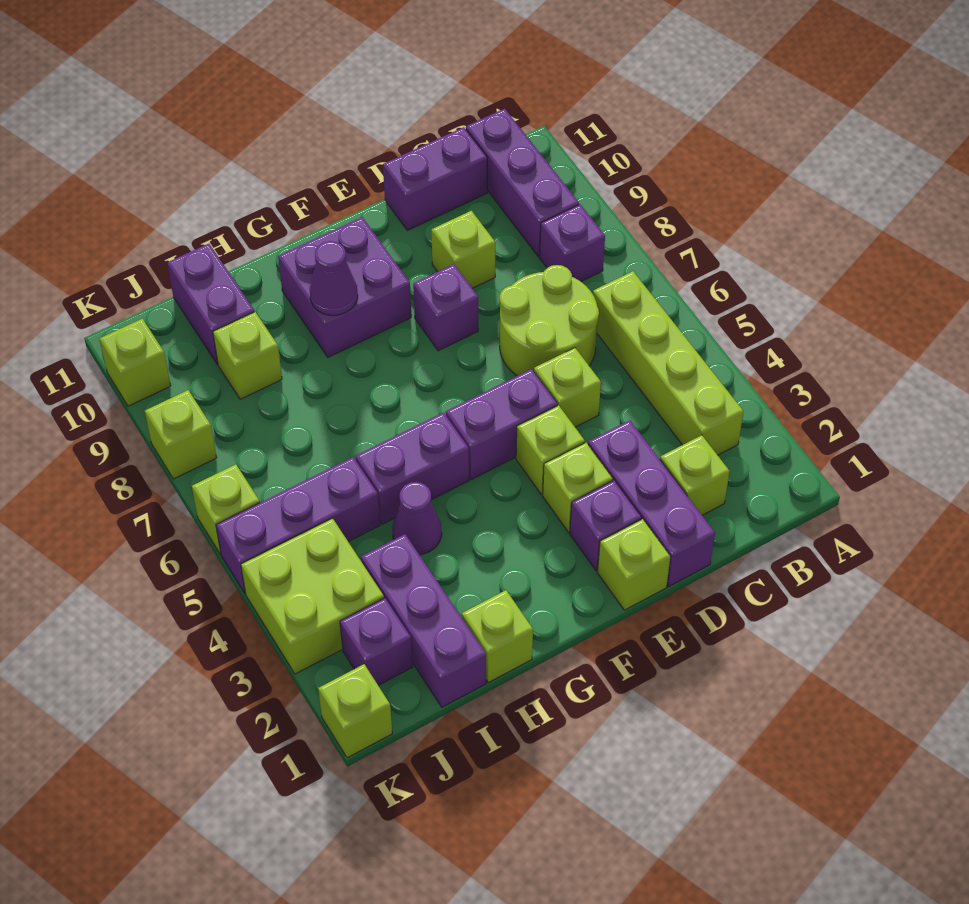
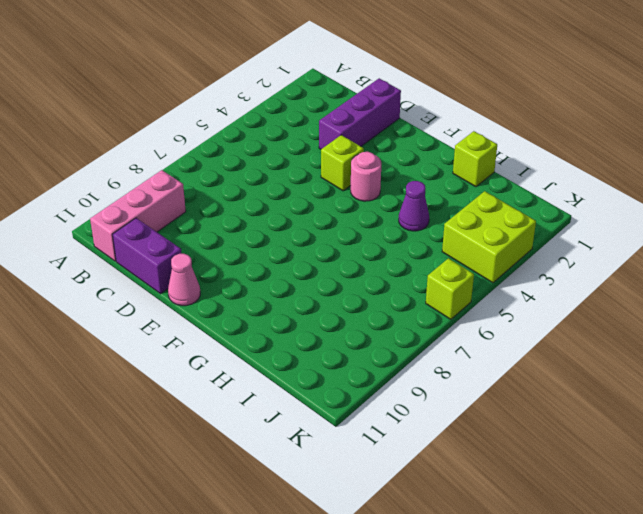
pink 1x3 brick [90,170,186,261] -> purple 1x3 brick [466,109,579,257]
pink 1x1 cone [168,254,200,306] -> none
pink 1x1 round brick [351,152,381,201] -> none
none -> lime 1x4 brick [593,271,744,455]
none -> purple 1x1 brick [540,204,605,281]
none -> lime 1x1 brick [660,435,730,515]
none -> lime 2x2 round brick [500,265,599,376]

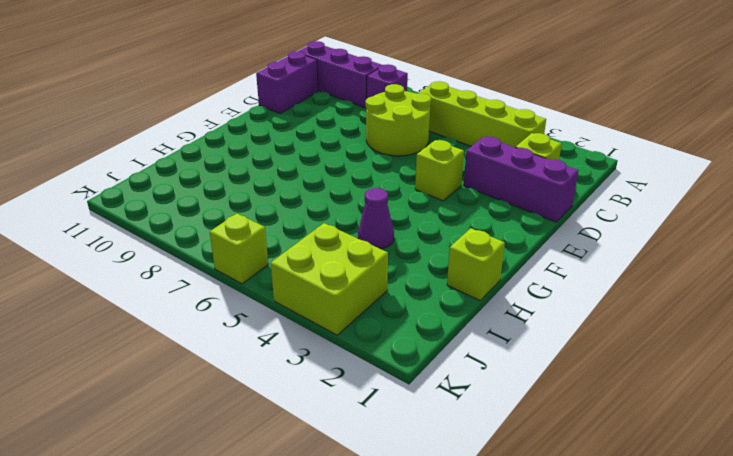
none -> lime 1x1 brick [534,348,601,427]
none -> lime 1x1 brick [431,211,496,288]
none -> lime 1x1 brick [598,519,670,610]
none -> purple 1x1 brick [570,481,641,571]

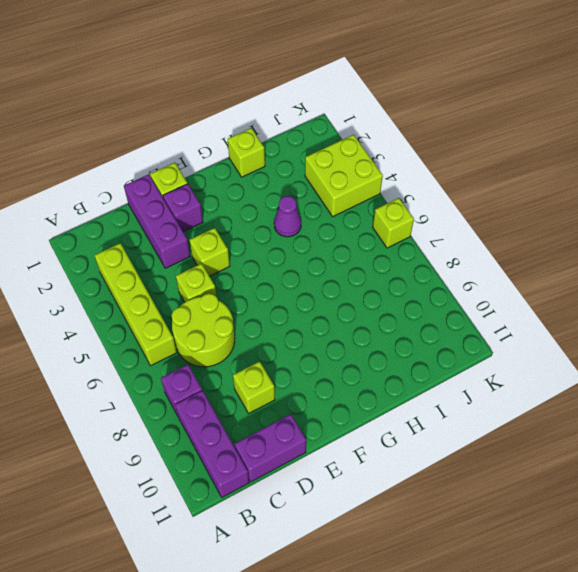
none -> lime 1x1 brick [660,435,730,515]
none -> lime 1x1 brick [543,443,613,532]
none -> purple 1x2 brick [446,369,557,480]
none -> purple 1x1 brick [413,264,478,351]

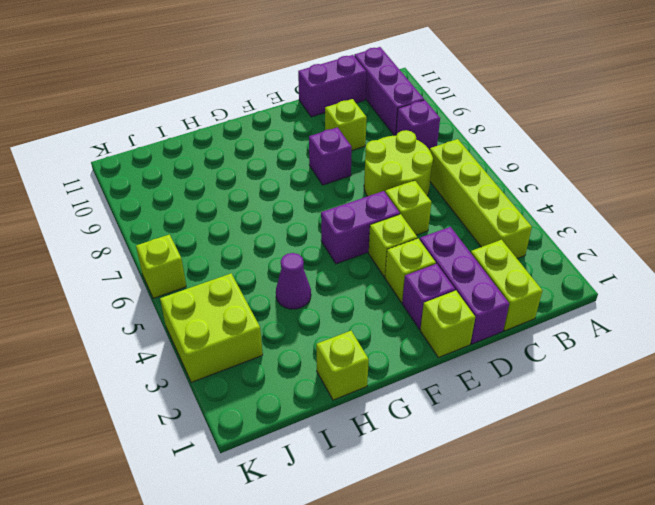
lime 1x2 brick [471,240,542,331] -> lime 1x1 brick [660,435,730,515]
none -> purple 2x2 brick [278,217,411,357]
none -> purple 1x2 brick [356,413,469,524]
none -> purple 1x3 brick [361,534,486,707]
none -> purple 1x3 brick [216,457,380,593]

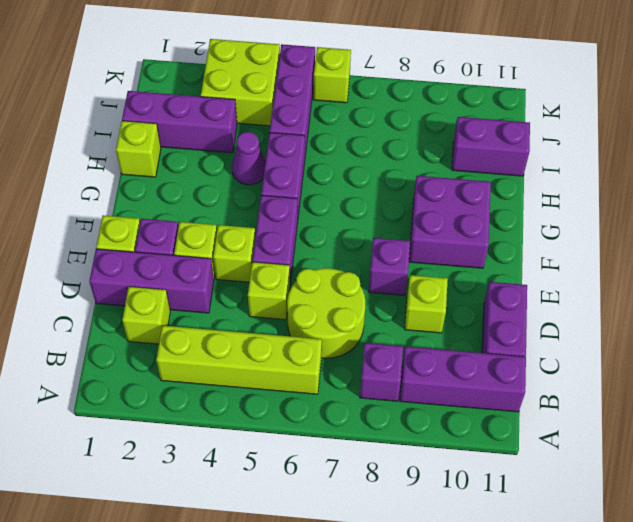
none -> lime 1x1 brick [213,312,282,399]
none -> purple 1x1 brick [340,598,412,685]
none -> lime 1x1 brick [318,664,392,758]
none -> lime 1x1 brick [145,390,217,479]

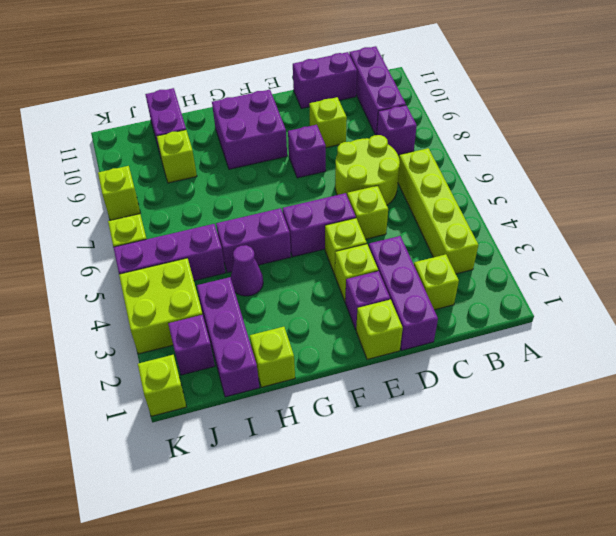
none -> lime 1x1 brick [100,319,171,406]
none -> purple 1x1 cone [310,241,358,315]

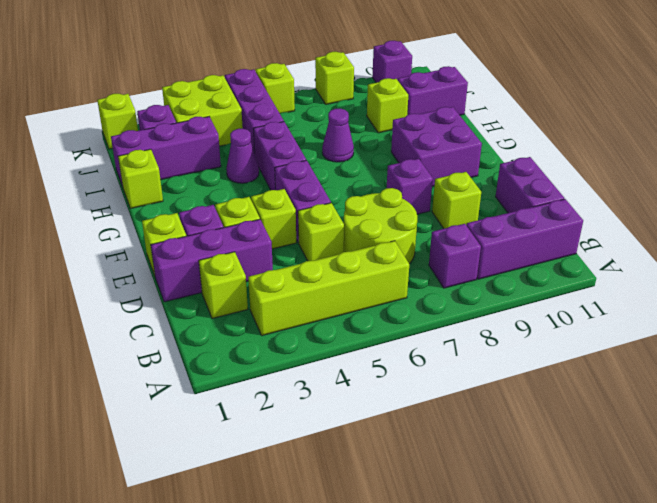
purple 1x1 cone [322,109,354,162] -> purple 1x1 cone moved to [310,241,358,315]
purple 1x1 brick [372,41,412,83] -> lime 1x1 brick [100,319,171,406]

